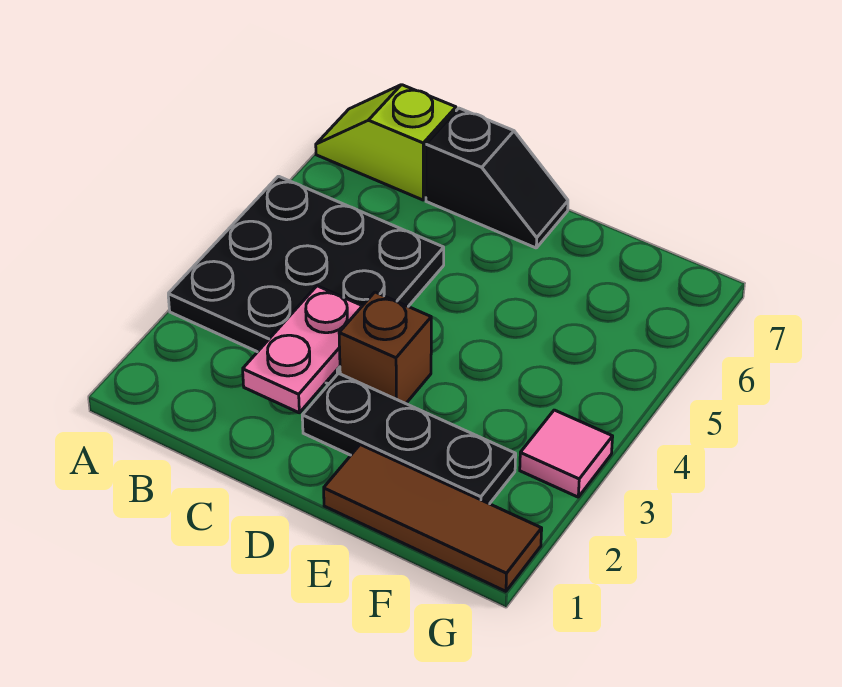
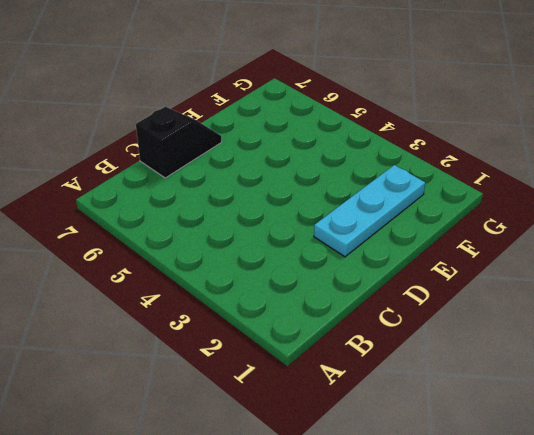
cyan 1x3 plate [314,165,425,257] -> black 1x3 plate [302,373,516,504]
none -> black 3x3 plate [168,176,444,384]
none -> lime 1x2 slope [316,85,456,200]

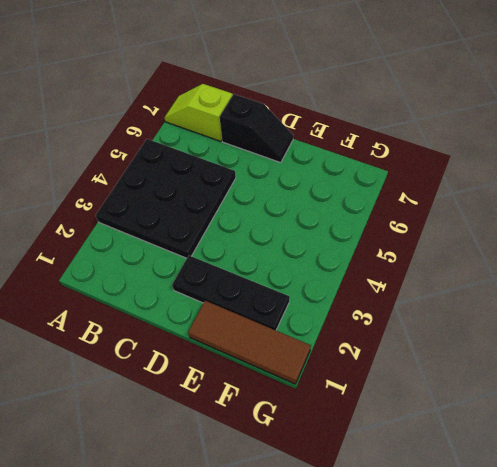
none -> brown 1x1 brick [339,292,431,404]
none -> pink 1x1 tile [520,410,613,497]

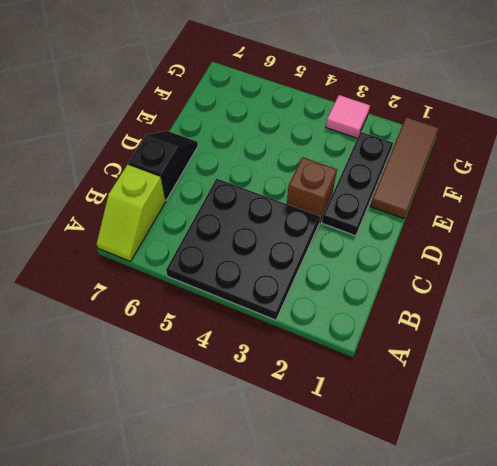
none -> pink 1x2 plate [243,286,362,413]

